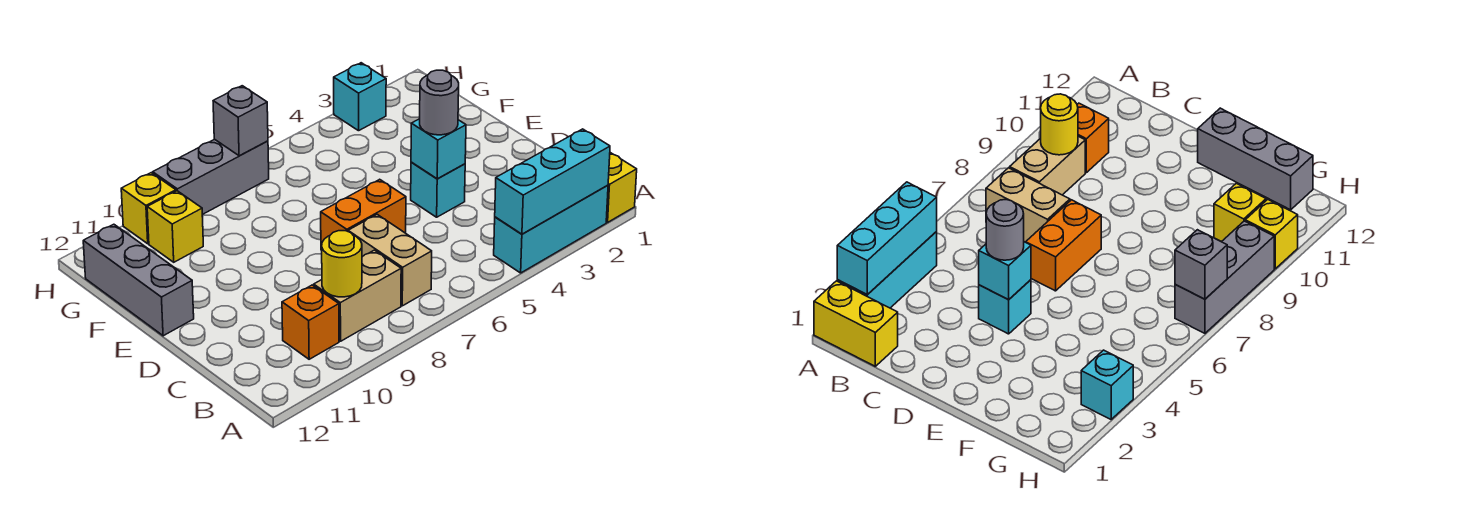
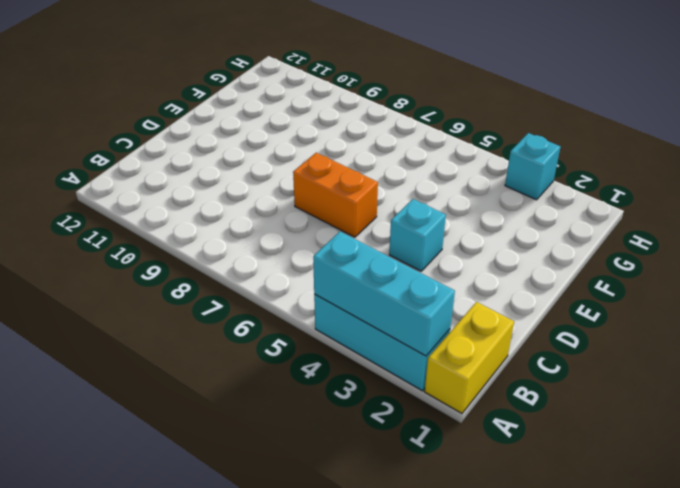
none -> tan 1x2 brick [348,214,432,306]
none -> tan 1x2 brick [314,250,401,341]
none -> orange 1x1 brick [282,285,339,359]

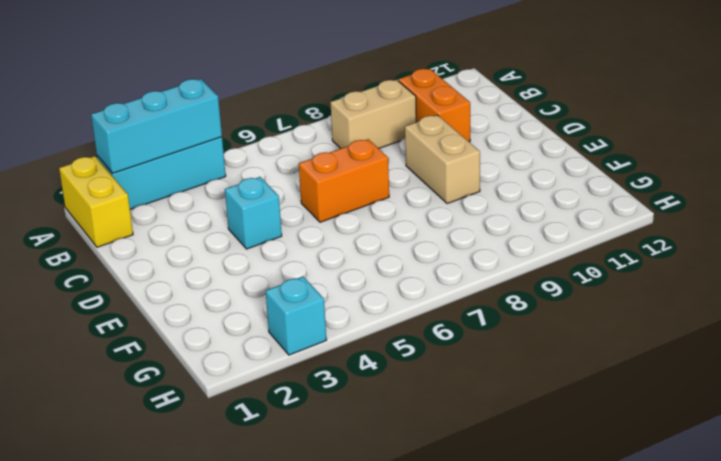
orange 1x2 brick [398,69,470,142] -> orange 1x1 brick [282,285,339,359]
tan 1x2 brick [405,115,480,204] -> tan 1x2 brick moved to [348,214,432,306]
none -> grey 1x3 brick [83,224,194,336]
none -> yellow 1x1 brick [147,191,203,262]
none -> grey 1x3 brick [153,139,269,215]

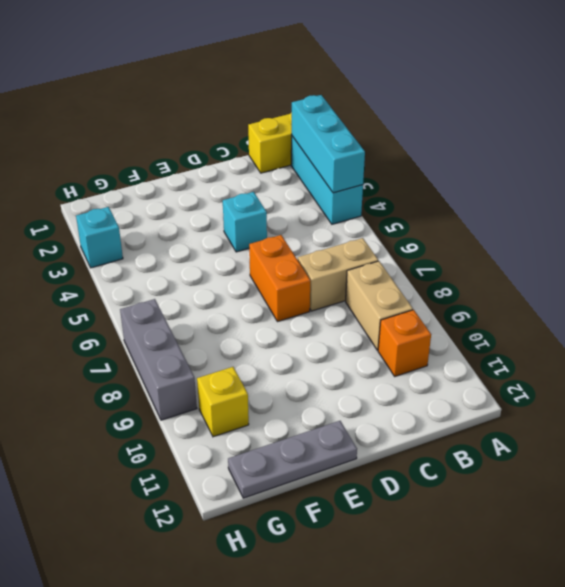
grey 1x3 plate [228,421,357,498] -> grey 1x3 brick [83,224,194,336]
none -> yellow 1x1 brick [121,173,176,244]
none -> yellow 1x1 round brick [322,231,362,297]
none -> cyan 1x1 brick [411,119,466,179]

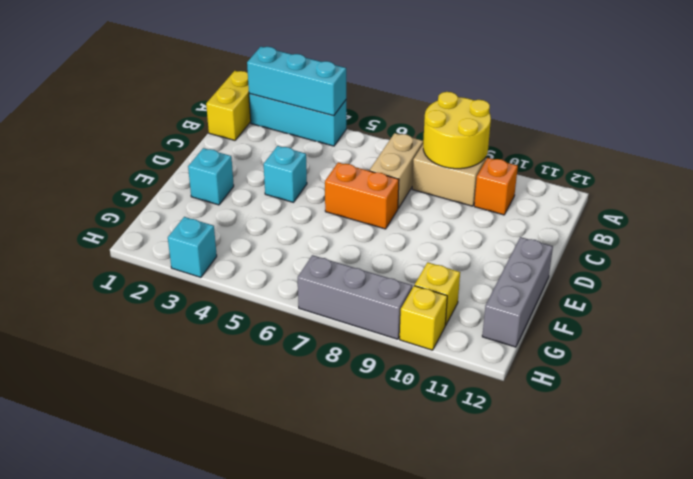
yellow 2x2 round brick [423,92,491,169] -> yellow 1x1 round brick [322,231,362,297]
cyan 1x1 brick [188,148,234,205] -> cyan 1x1 brick moved to [411,119,466,179]
none -> grey 1x1 brick [213,86,268,156]
none -> grey 1x1 round brick [420,70,459,135]

